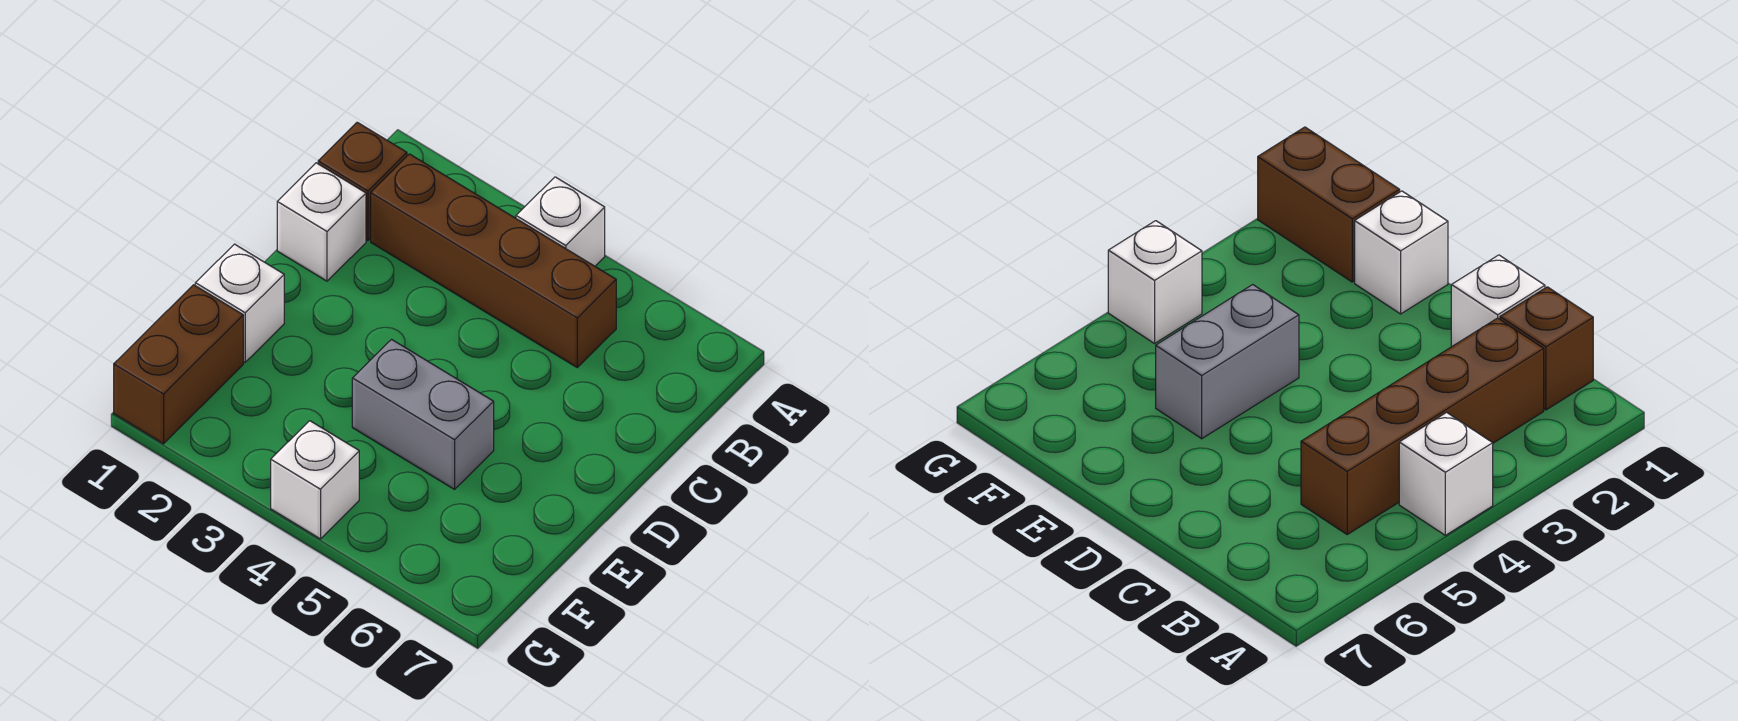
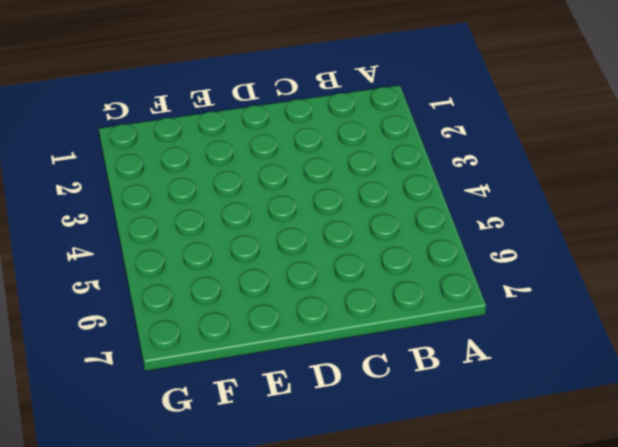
none -> white 1x1 brick [516,177,605,266]
none -> brown 1x1 brick [318,122,407,240]

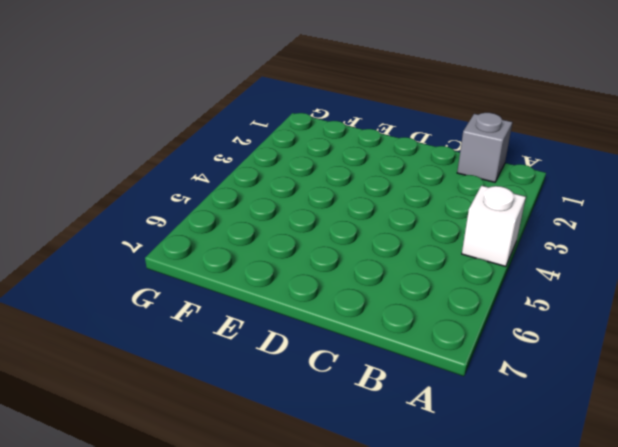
grey 1x1 brick [457,113,512,182] -> brown 1x1 brick [318,122,407,240]
none -> brown 1x4 brick [371,154,616,367]
none -> white 1x1 brick [277,163,366,281]

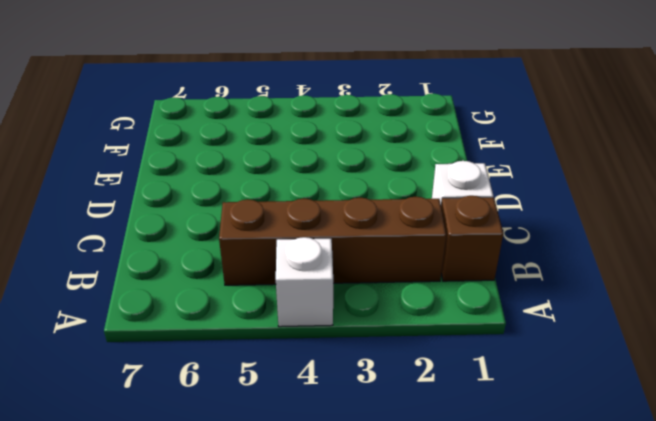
none -> white 1x1 brick [195,244,284,362]
none -> grey 1x2 brick [352,340,494,489]

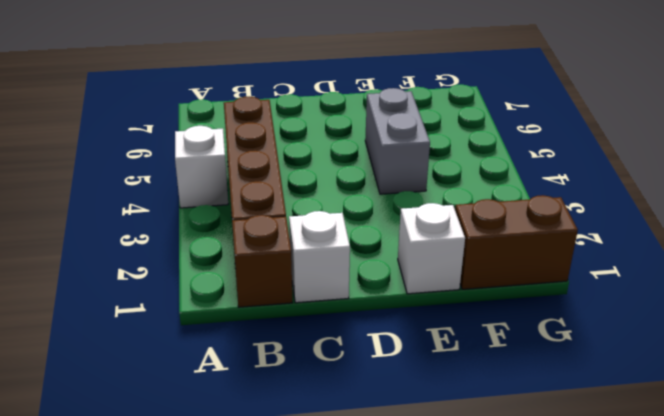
none -> white 1x1 brick [271,421,359,539]

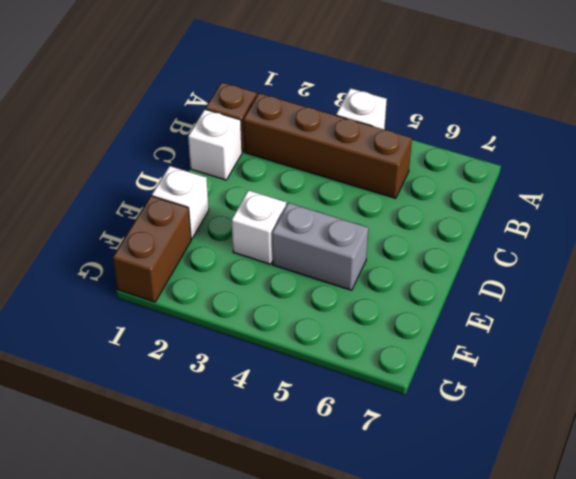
white 1x1 brick [232,190,286,264] -> white 1x1 brick moved to [271,421,359,539]

